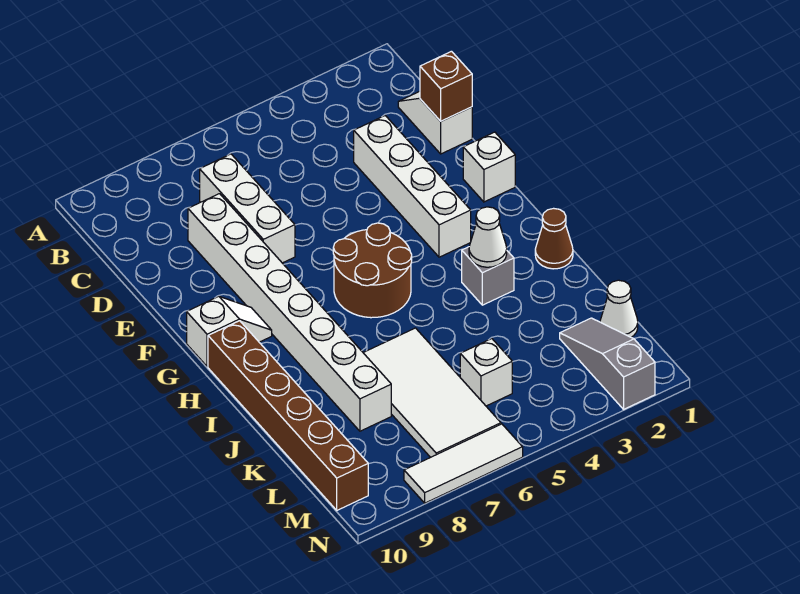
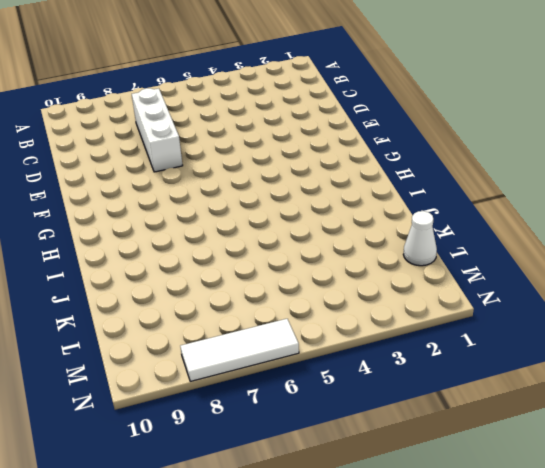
none -> white 1x2 slope [398,91,472,154]
none -> white 1x4 brick [354,116,471,257]
none -> white 1x8 brick [188,194,391,431]

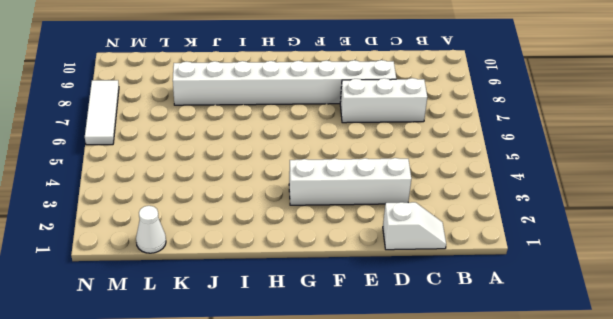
none -> white 1x1 brick [463,132,515,202]
none -> brown 2x2 round brick [333,223,412,318]
none -> white 1x2 slope [187,296,272,367]

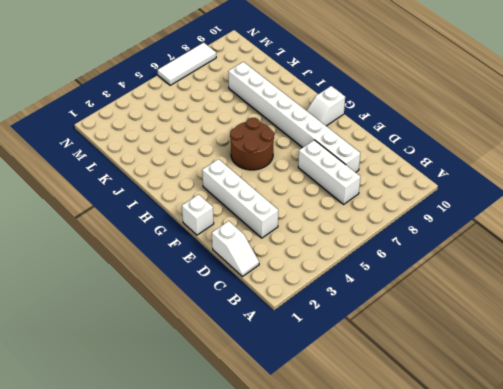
none -> brown 1x6 brick [208,321,368,510]
none -> brown 1x1 cone [535,208,573,269]
none -> grey 1x1 brick [462,247,514,305]

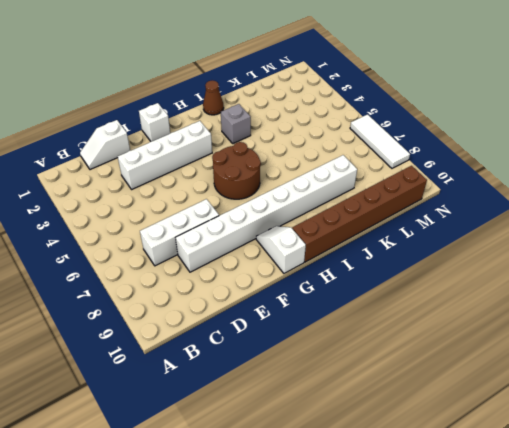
none -> white 2x4 tile [363,328,501,457]
none -> white 1x1 cone [600,280,638,337]
none -> grey 1x3 slope [560,318,655,409]

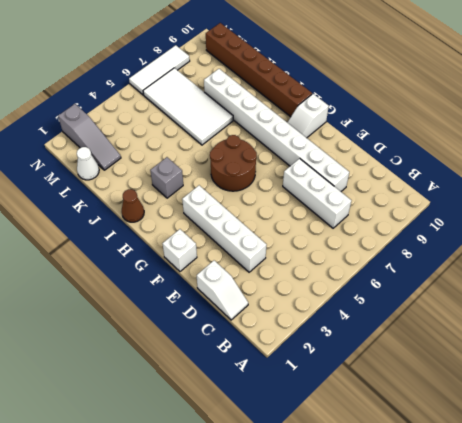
none -> white 1x1 brick [460,339,512,406]
none -> brown 1x1 brick [420,51,472,121]
none -> white 1x1 cone [469,207,507,267]

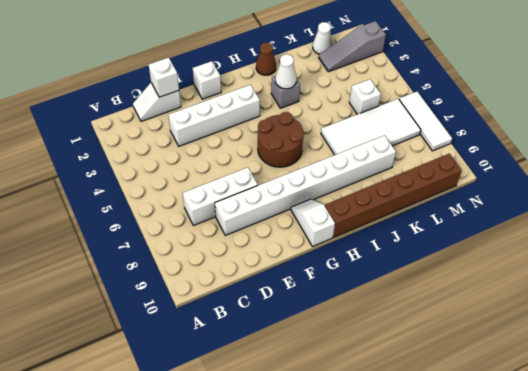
white 1x1 brick [149,58,179,97] -> brown 1x1 brick [420,51,472,121]

